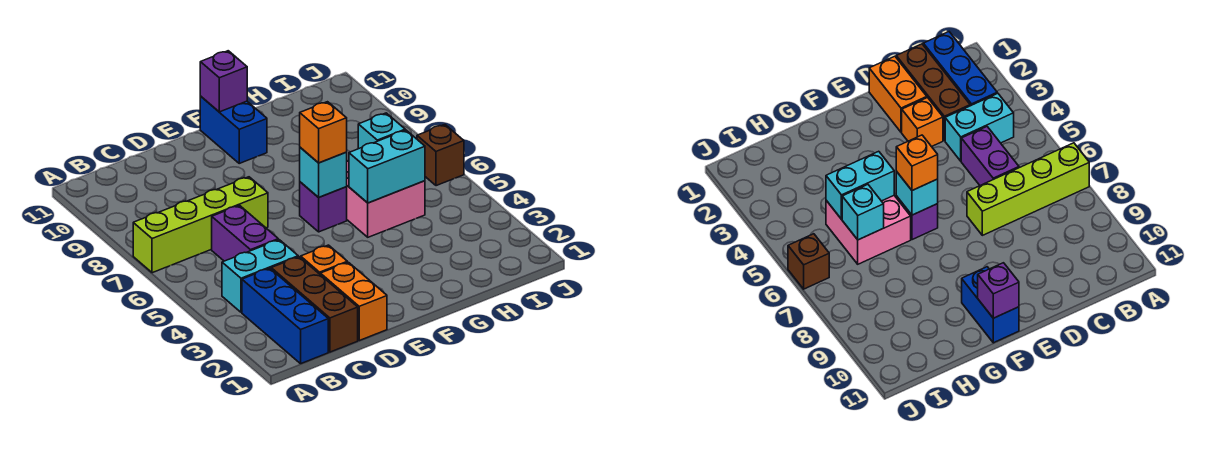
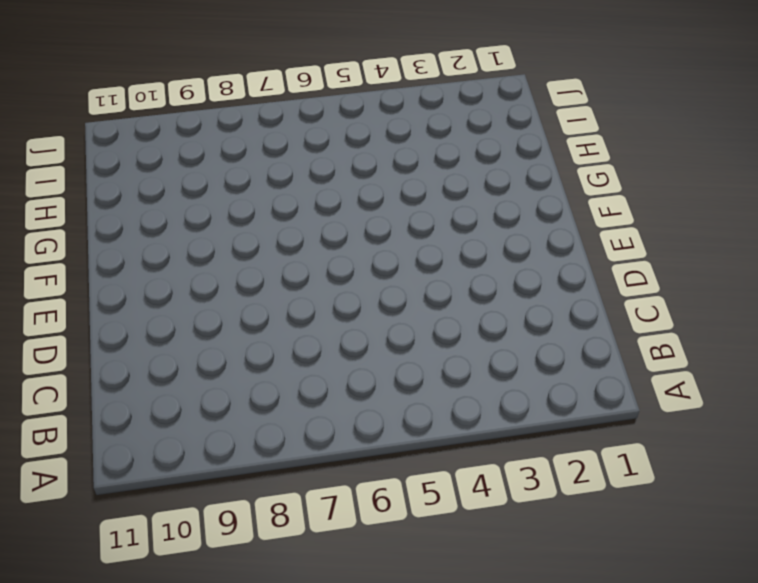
none -> lime 1x4 brick [133,177,268,273]
none -> blue 1x3 brick [242,268,328,364]
none -> cyan 1x2 brick [222,240,298,312]

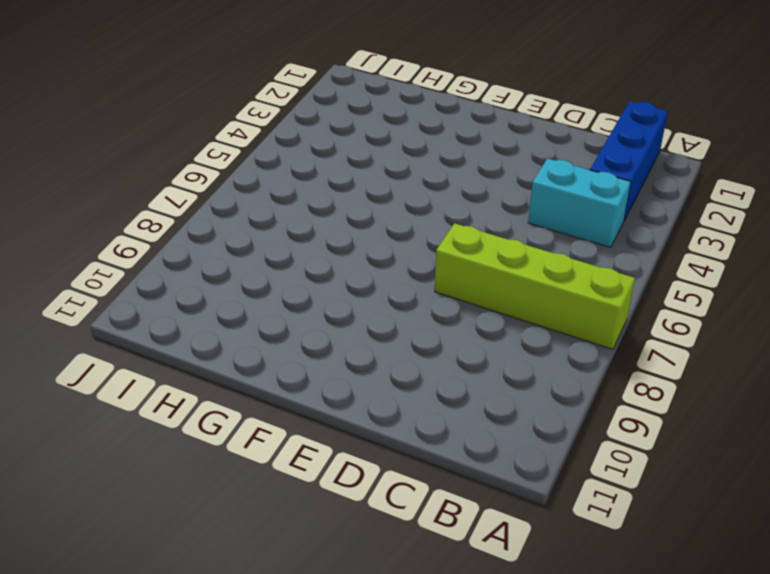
none -> brown 1x3 brick [271,257,358,352]
none -> purple 1x2 brick [212,205,278,261]
none -> orange 1x2 brick [320,262,387,340]

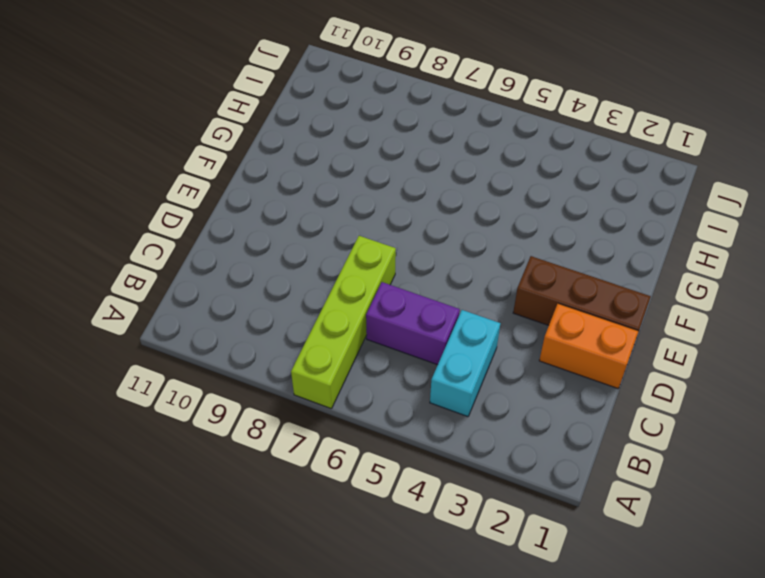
brown 1x3 brick [513,256,651,331] -> brown 1x3 brick moved to [271,257,358,352]
none -> blue 1x3 brick [242,268,328,364]
none -> orange 1x1 brick [301,245,347,274]
none -> purple 1x1 brick [300,182,347,232]

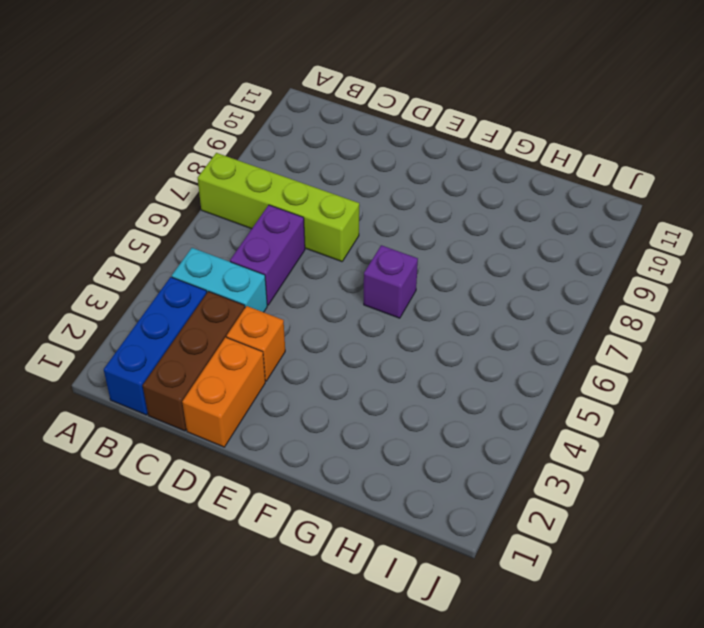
none -> blue 1x2 brick [200,96,267,163]
none -> pink 2x2 brick [347,161,425,237]
none -> brown 1x1 brick [417,125,464,186]

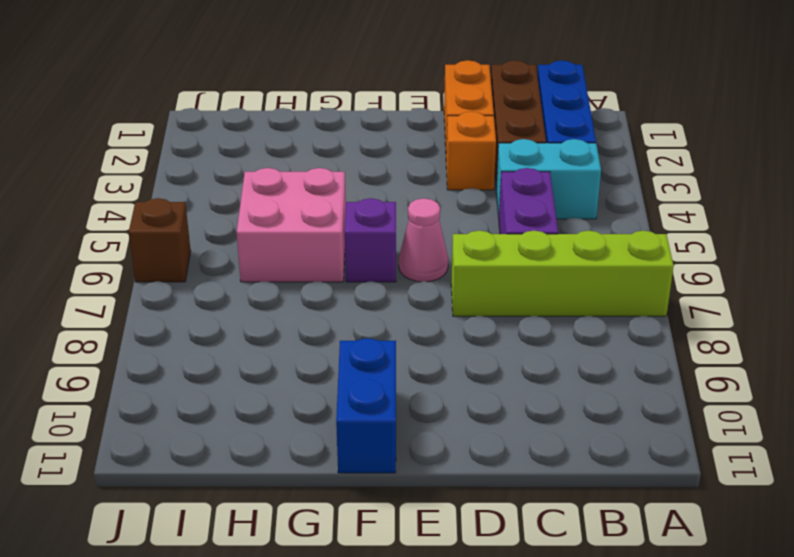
pink 1x1 cone [399,198,448,282] -> none
none -> cyan 1x1 brick [300,147,347,197]
none -> purple 1x1 brick [200,51,247,112]
none -> cyan 1x2 brick [349,130,425,203]

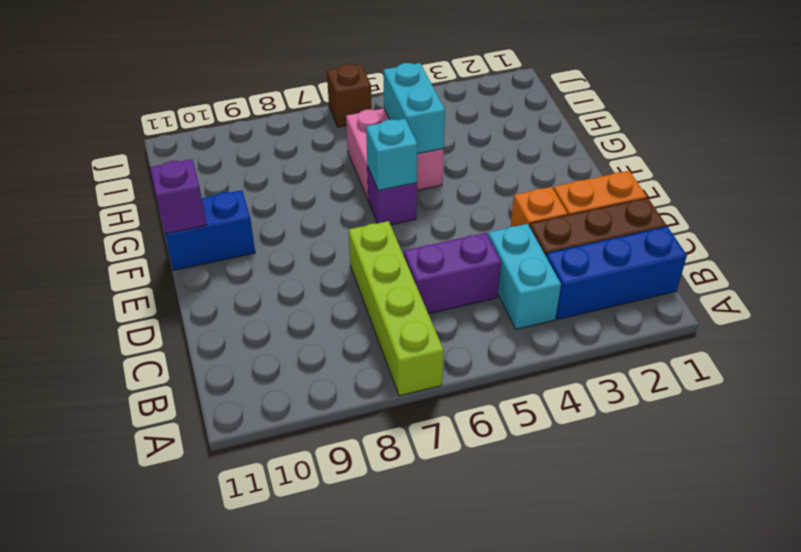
none -> cyan 1x1 brick [358,113,405,149]
none -> orange 1x1 brick [300,102,347,163]

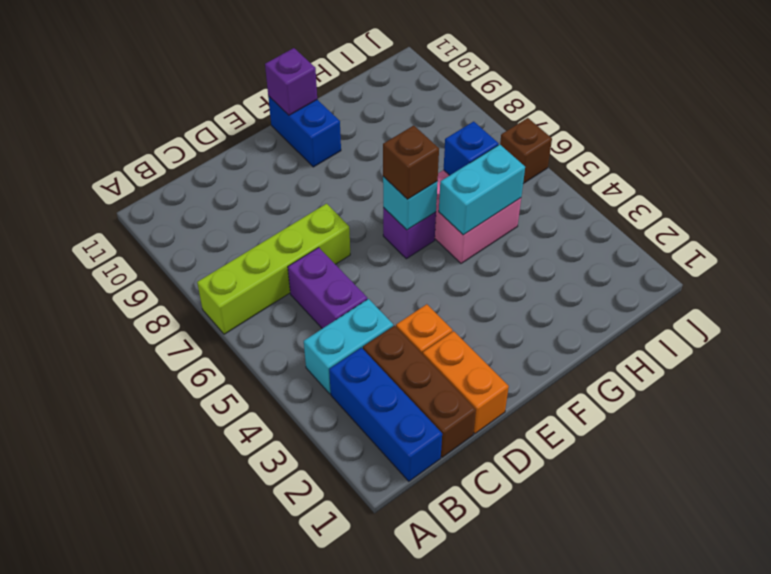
brown 1x1 brick [383,126,439,199] -> orange 1x1 brick [300,102,347,163]
blue 1x1 brick [444,122,499,175] -> cyan 1x1 brick [358,113,405,149]

